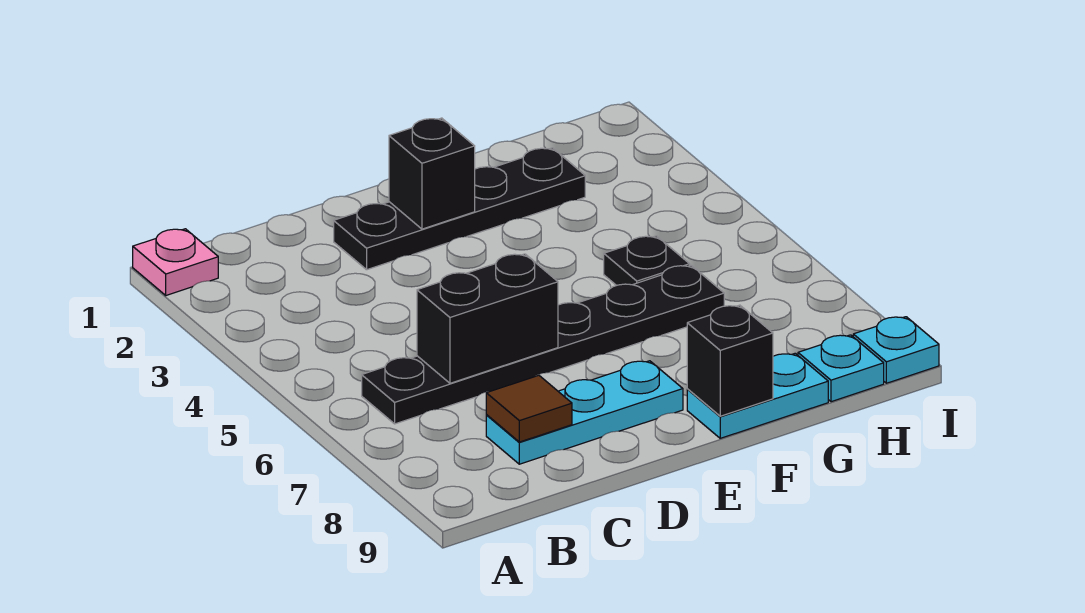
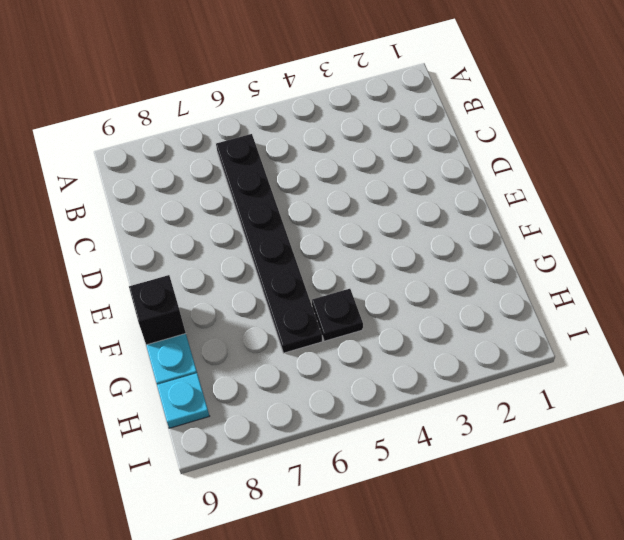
none -> pink 1x1 plate [133,229,218,295]
none -> cyan 1x3 plate [486,361,683,464]
none -> black 1x4 plate [334,148,585,270]

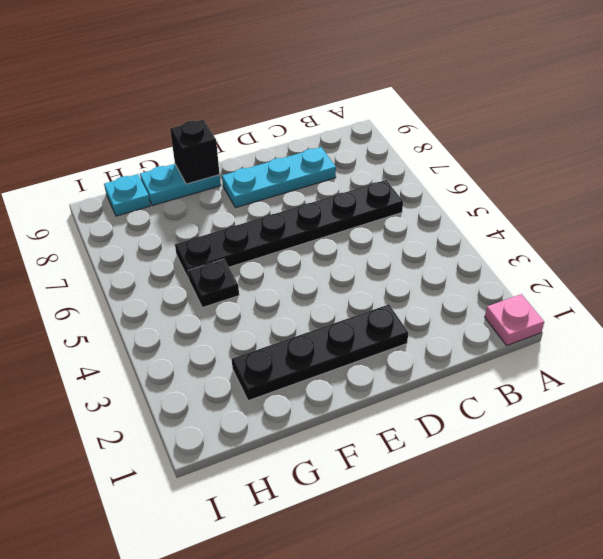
none -> cyan 1x1 plate [853,317,939,383]
none -> black 1x2 brick [417,254,558,383]
none -> brown 1x1 tile [486,375,572,442]

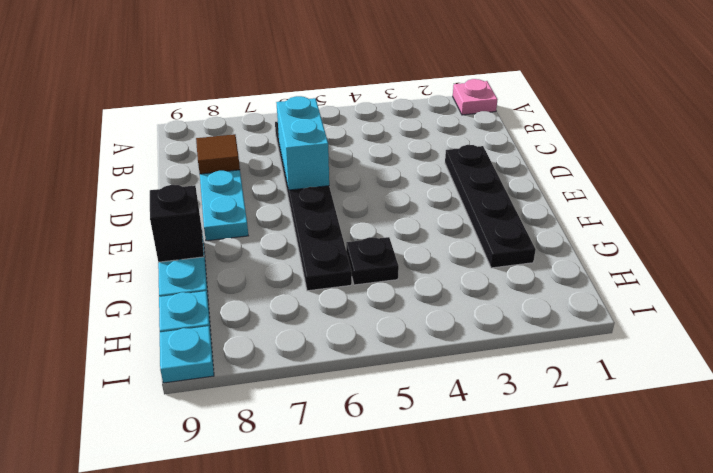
cyan 1x2 brick [276,96,329,190] -> black 1x2 brick [417,254,558,383]
none -> black 1x1 brick [389,118,475,229]

